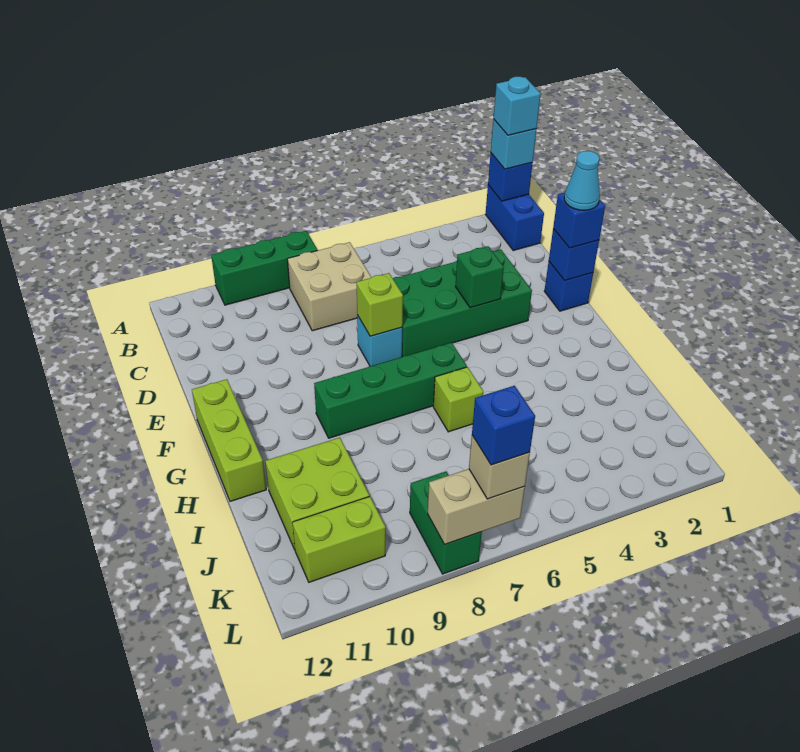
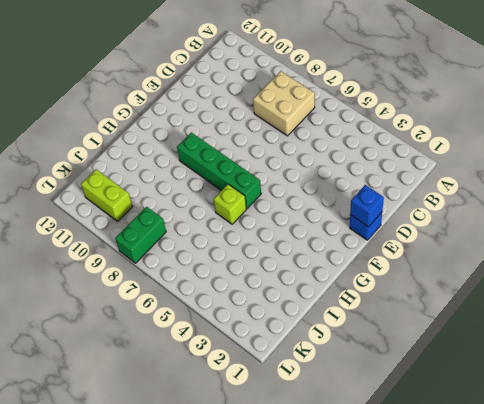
none -> blue 1x2 brick [485,185,544,251]
none -> green 1x3 brick [211,231,318,305]
none -> green 2x4 brick [393,249,532,356]

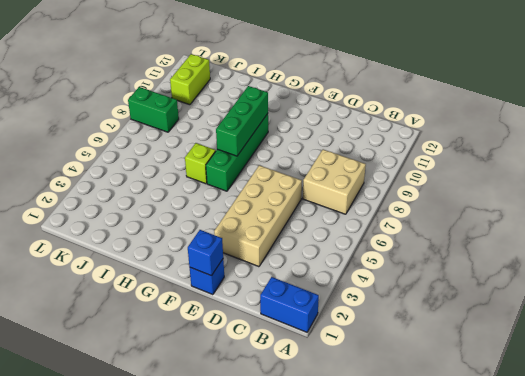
tan 2x4 brick [214,165,302,267] -> green 2x4 brick [393,249,532,356]
green 1x3 brick [216,86,268,156] -> green 1x3 brick moved to [211,231,318,305]
none -> cyan 1x1 brick [357,315,402,366]
none -> lime 1x3 brick [192,379,266,501]
none -> lime 2x2 brick [265,438,369,550]

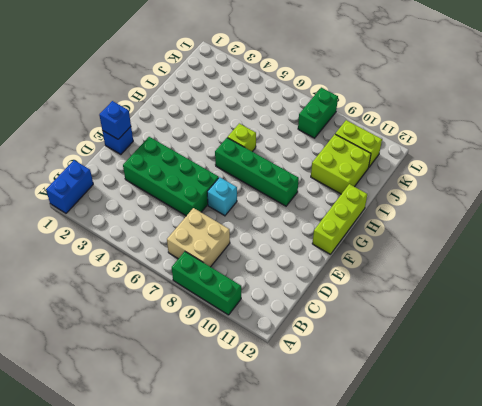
none -> blue 1x1 brick [488,153,533,201]
none -> green 1x1 brick [456,246,504,308]
none -> lime 1x1 brick [357,273,403,336]

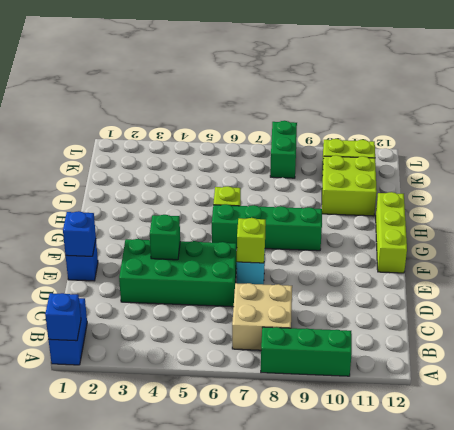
none -> tan 1x2 brick [428,469,525,544]
none -> cyan 1x1 brick [491,119,536,169]
none -> blue 1x1 brick [553,193,605,248]

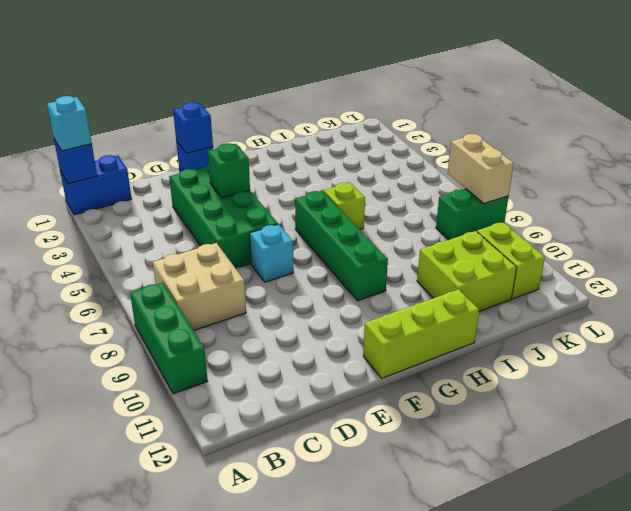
none -> lime 1x1 brick [357,273,403,336]
none -> blue 1x1 brick [553,193,605,248]
none -> tan 1x1 brick [469,435,530,499]

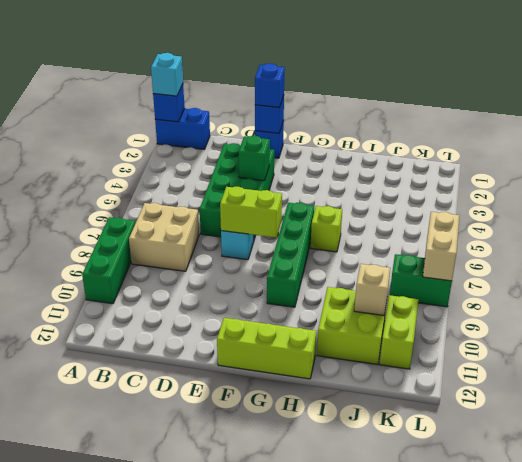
lime 1x2 brick [220,187,282,238] -> lime 1x1 brick [357,273,403,336]
tan 1x1 brick [354,264,390,315] -> tan 1x1 brick moved to [469,435,530,499]
none -> cyan 1x1 brick [493,76,541,135]
none -> cyan 1x1 cone [564,151,600,210]
none -> blue 1x1 brick [472,386,535,465]

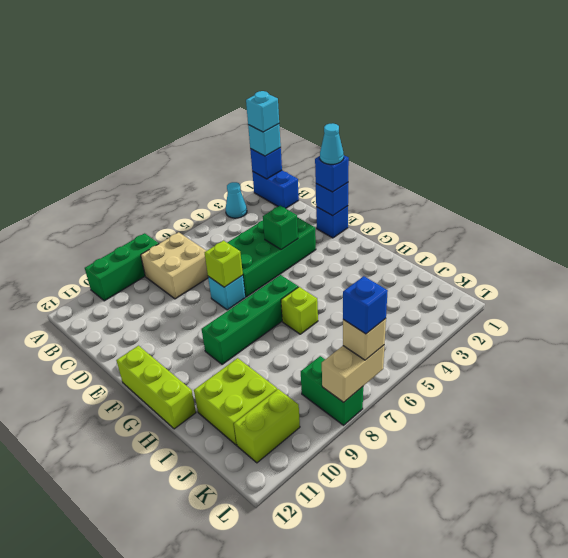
cyan 1x1 cone [226,182,247,218] -> none

